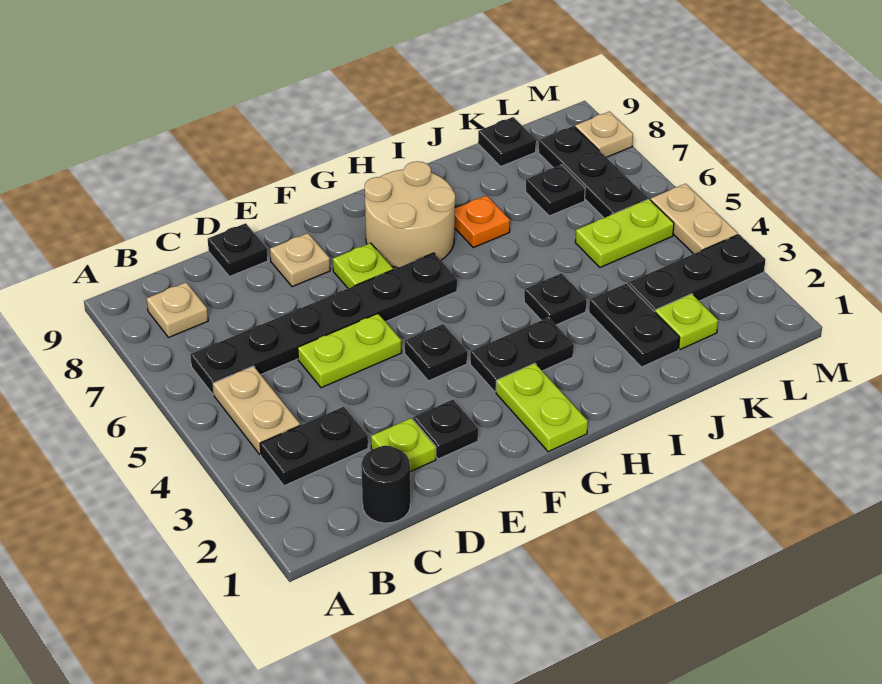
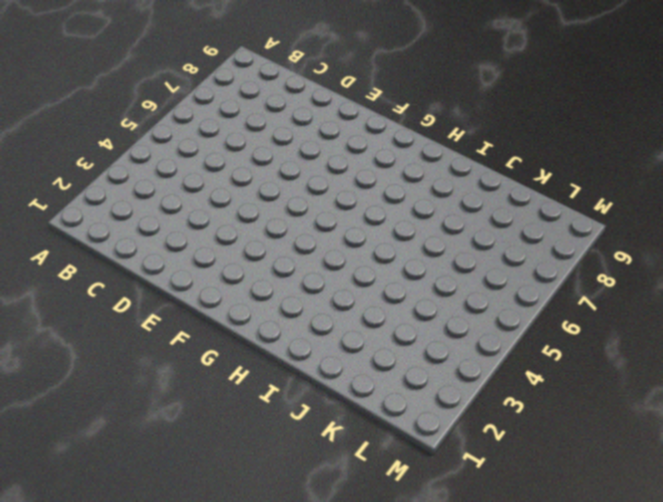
none -> black 1x2 plate [260,407,368,486]
none -> tan 1x2 plate [213,366,300,455]
none -> black 1x6 plate [190,253,457,395]

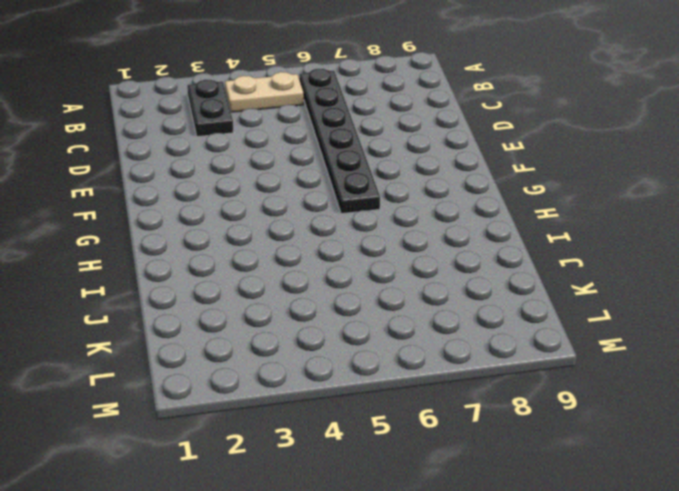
none -> tan 1x1 plate [147,282,208,338]
none -> black 1x1 round brick [361,446,410,523]
none -> lime 1x1 plate [371,418,436,472]

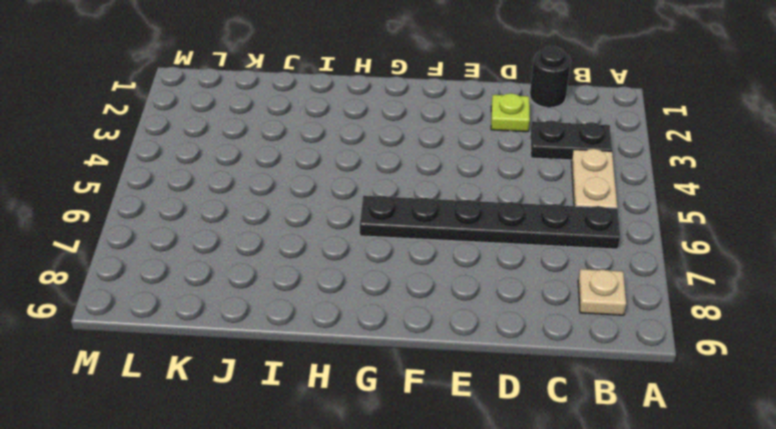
none -> lime 1x2 plate [298,314,402,388]
none -> black 1x1 plate [208,223,268,276]
none -> black 1x1 plate [413,400,478,459]

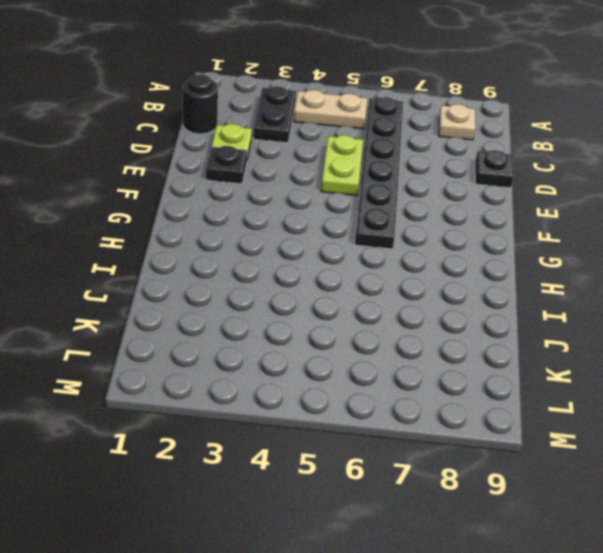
none -> tan 1x1 plate [270,233,330,287]
none -> black 1x1 plate [405,324,467,381]
none -> lime 1x1 plate [333,243,393,288]

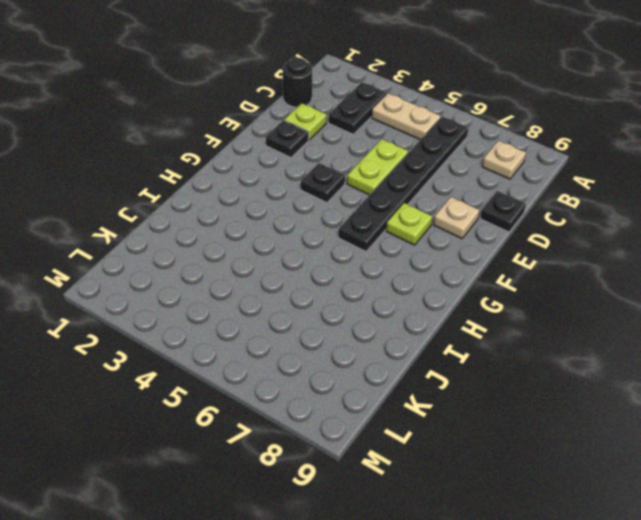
none -> lime 1x2 plate [496,363,588,452]
none -> black 1x2 plate [470,317,574,392]
none -> tan 2x2 round brick [365,161,455,268]

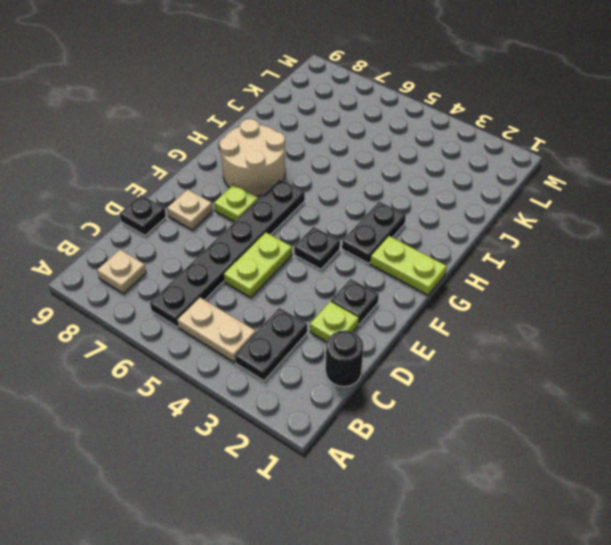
none -> black 1x1 plate [524,273,586,325]
none -> orange 1x1 plate [455,196,510,248]
none -> black 1x2 plate [589,283,680,367]

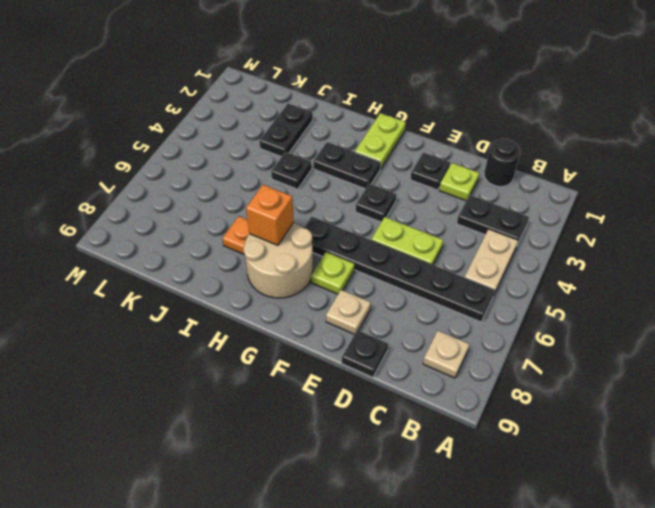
orange 1x1 brick [246,185,294,245] -> none
none -> lime 1x1 plate [655,294,718,349]
none -> black 1x3 plate [628,234,765,312]
none -> lime 1x2 plate [575,199,674,267]

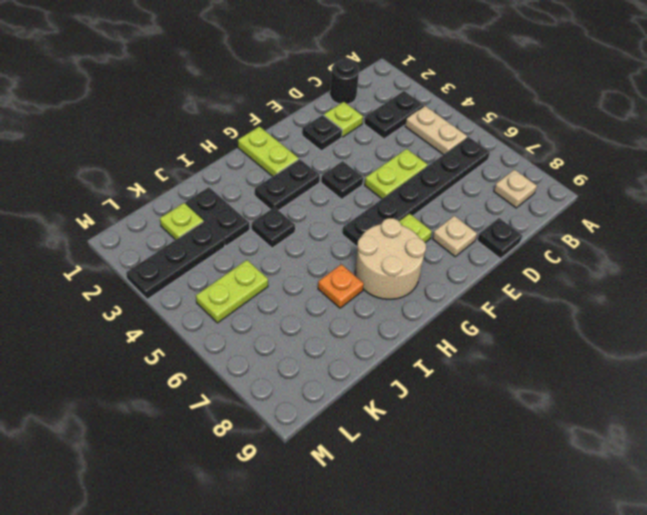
none -> black 1x1 plate [526,165,585,216]
none -> black 1x1 plate [478,117,536,166]
none -> black 1x3 plate [538,126,648,218]

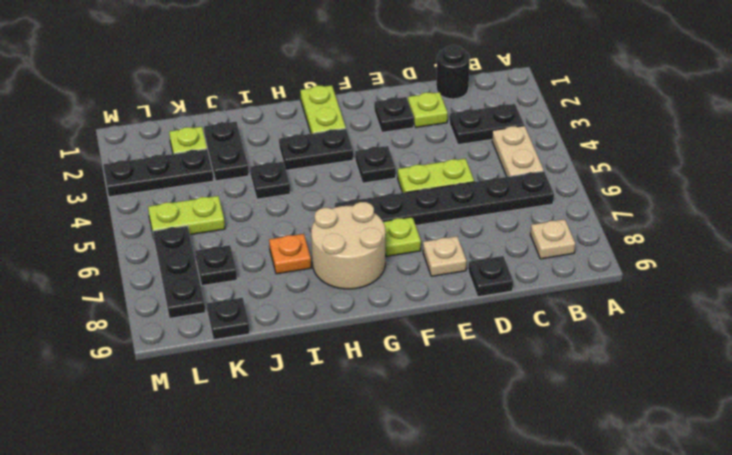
none -> tan 1x2 plate [651,184,738,254]
none -> tan 1x1 plate [575,111,633,157]

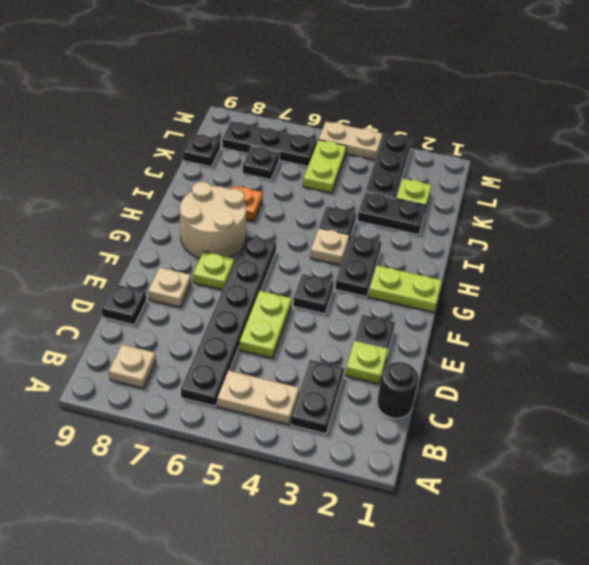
tan 1x1 plate [310,228,349,265] -> tan 1x1 plate moved to [575,111,633,157]

